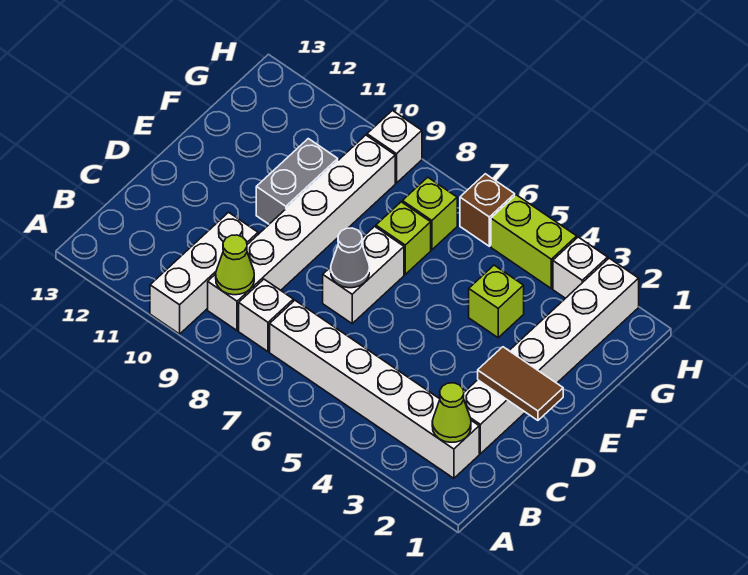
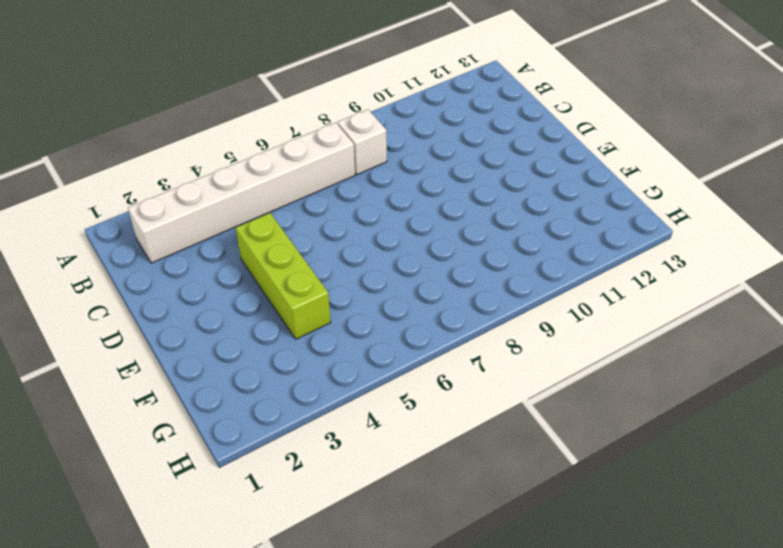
lime 1x3 brick [236,213,331,339] -> lime 1x1 brick [469,265,524,338]
none -> white 1x3 brick [150,212,258,334]
none -> white 1x6 brick [208,135,395,331]
none -> white 1x6 brick [464,258,639,454]

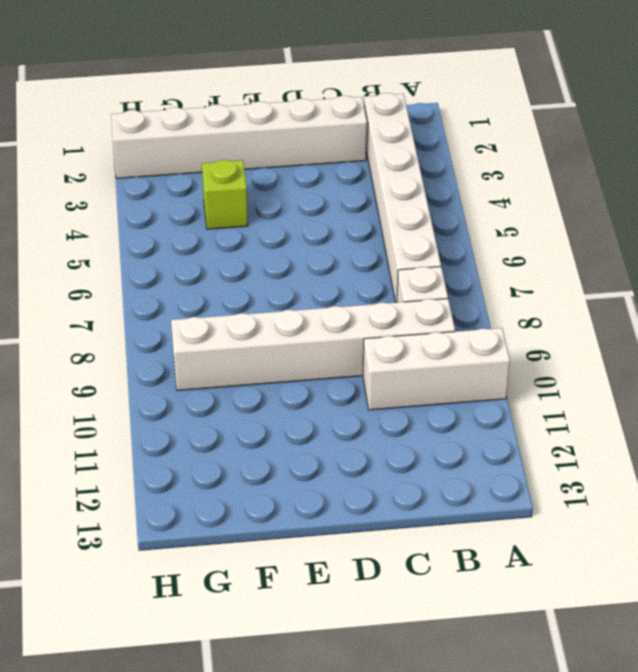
none -> white 1x2 brick [323,226,404,323]
none -> grey 1x2 brick [256,139,338,224]
none -> lime 1x1 brick [376,202,431,274]

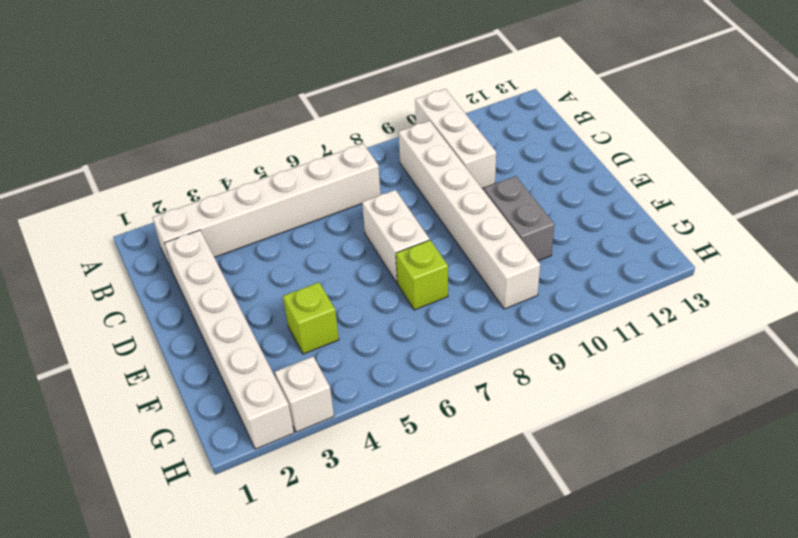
none -> white 1x1 brick [239,279,293,352]
none -> lime 1x1 brick [402,177,457,250]
none -> lime 1x2 brick [491,195,577,288]

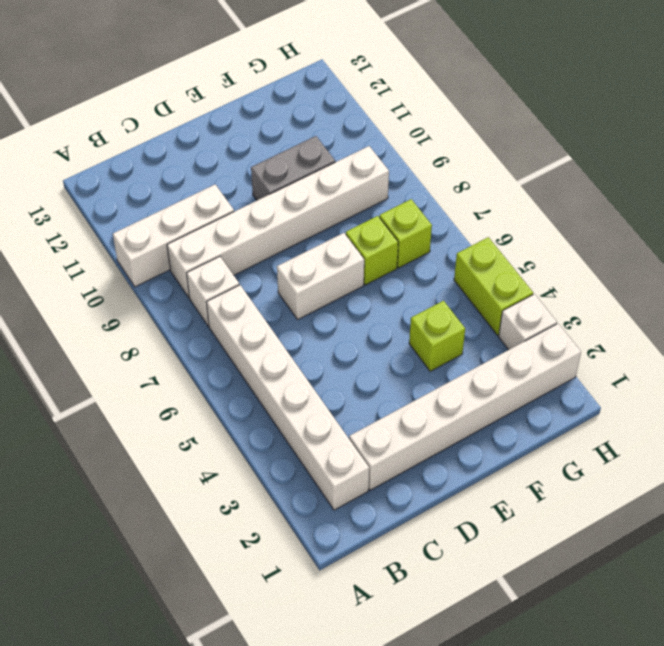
none -> brown 1x1 brick [460,174,515,246]
none -> white 1x1 brick [367,110,422,183]
none -> lime 1x1 cone [432,383,471,442]

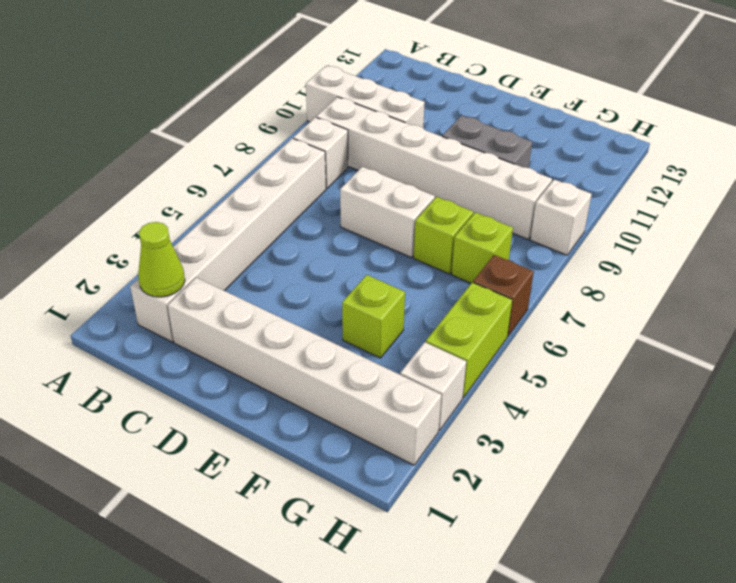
none -> lime 1x1 cone [216,235,254,295]
none -> brown 1x2 tile [478,347,563,420]
none -> grey 1x1 cone [331,228,369,288]

